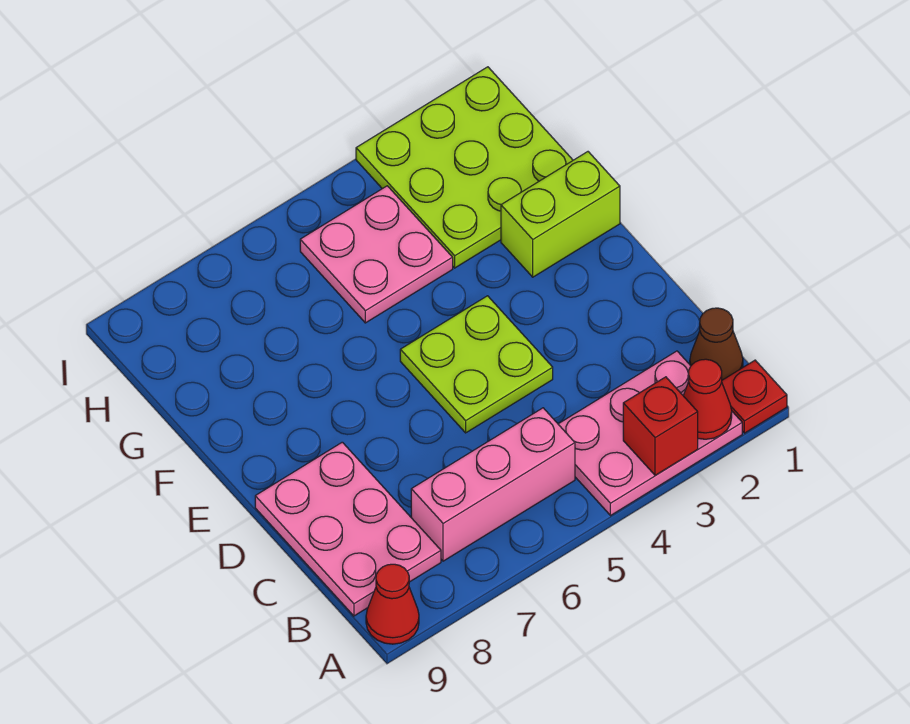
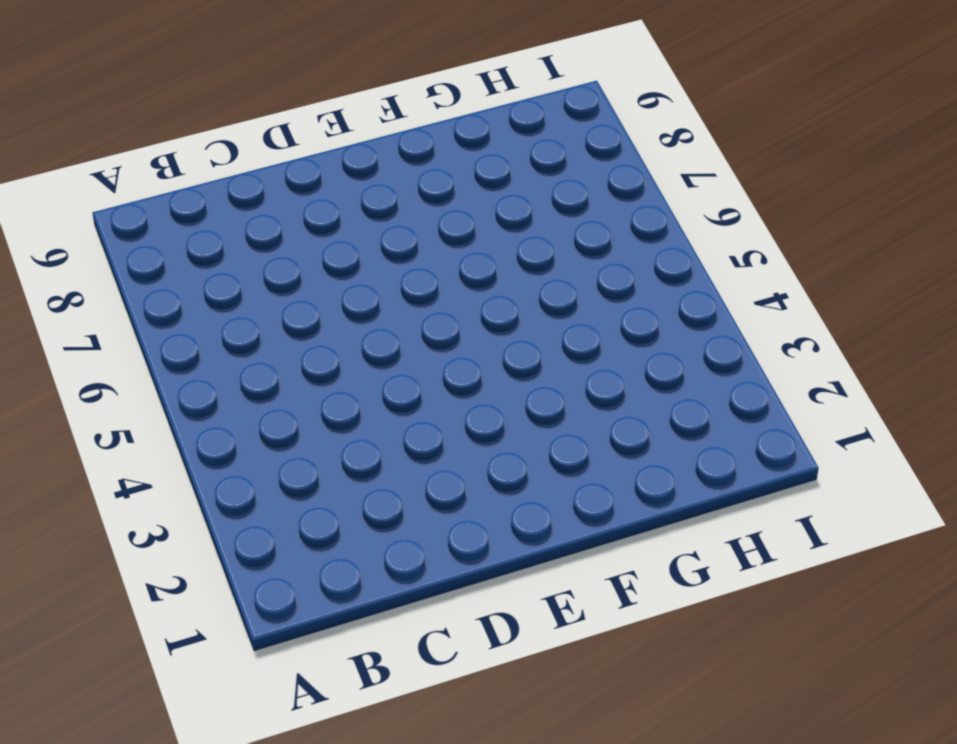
none -> red 1x1 plate [722,360,787,433]
none -> pink 2x3 plate [558,351,742,516]
none -> red 1x1 cone [366,564,419,644]

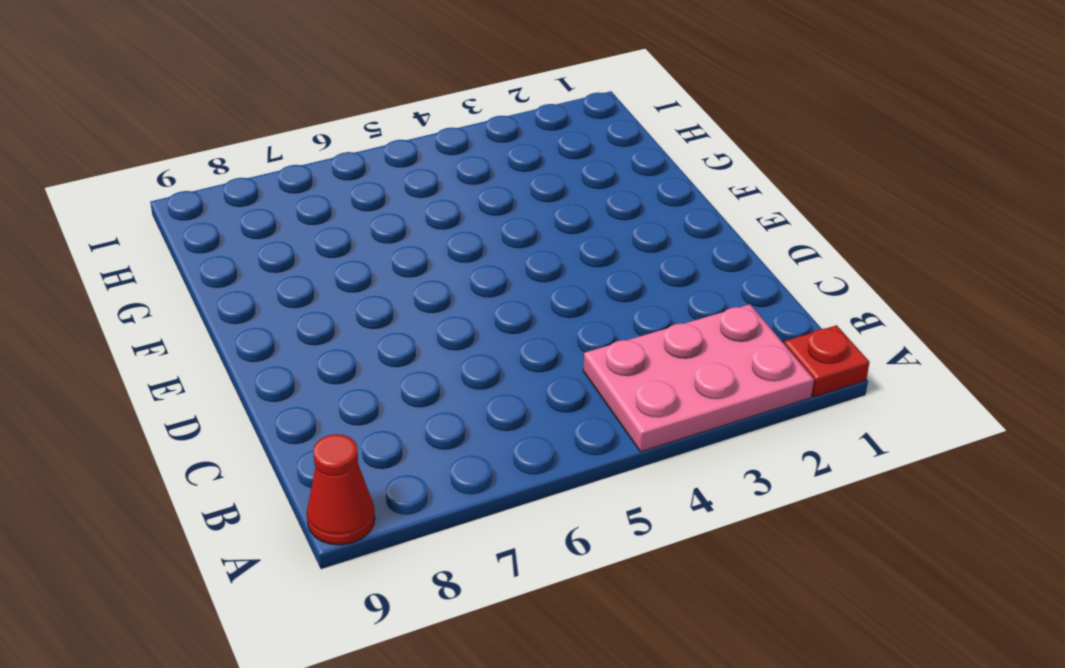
none -> brown 1x1 cone [690,308,743,380]
none -> pink 1x3 brick [411,408,575,561]
none -> pink 2x3 plate [255,442,441,616]

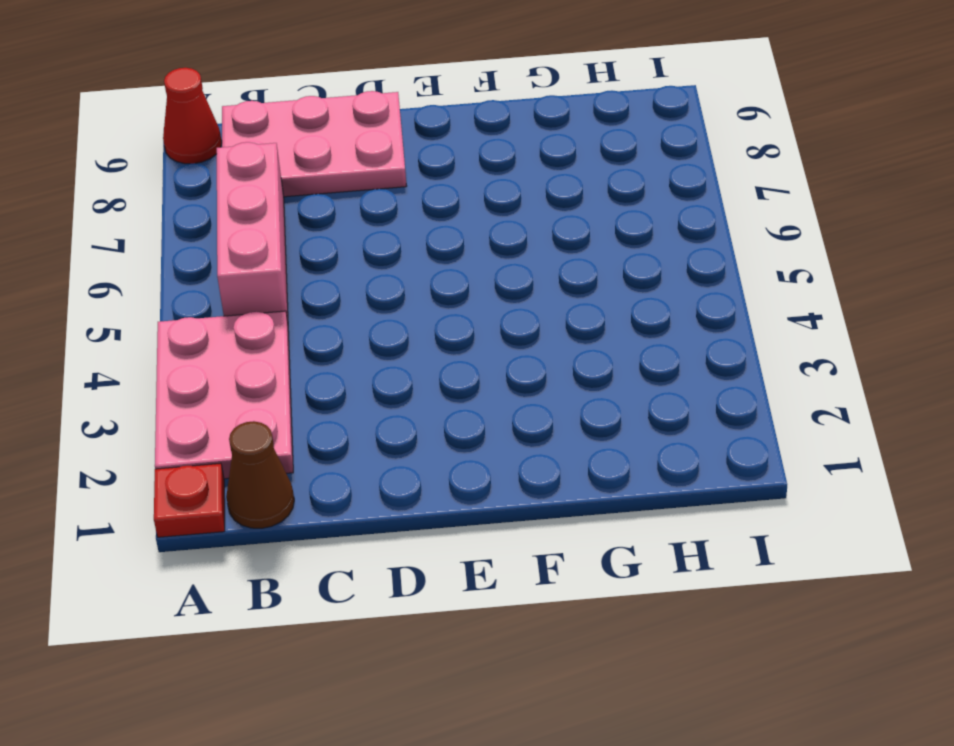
none -> lime 2x2 plate [400,296,553,433]
none -> lime 1x2 brick [501,152,620,277]
none -> lime 3x3 plate [356,67,573,268]

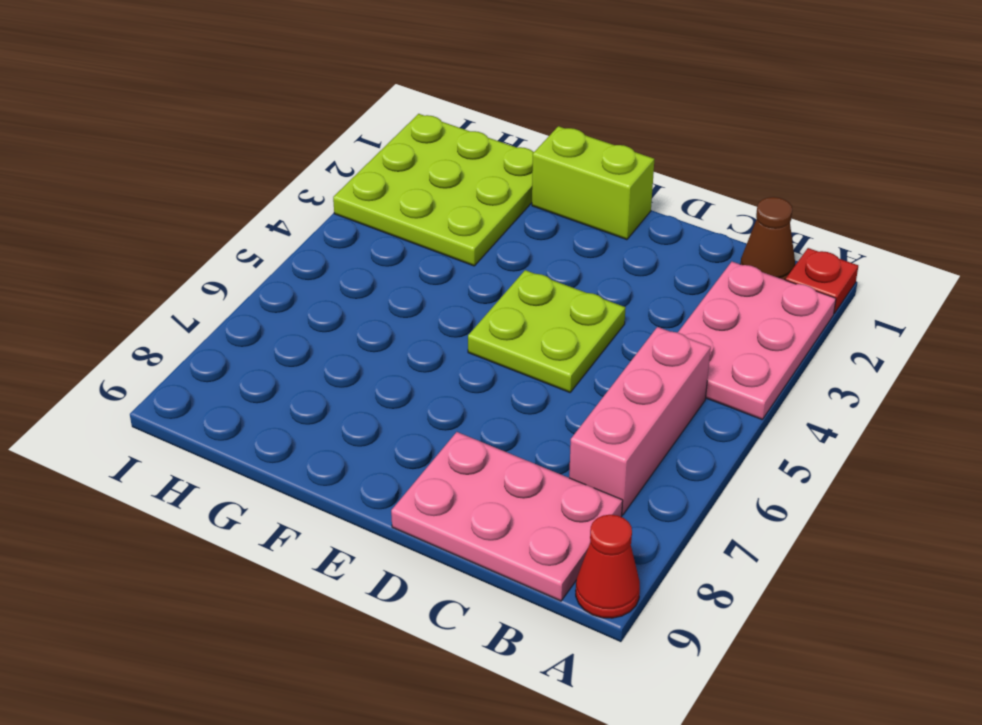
lime 1x2 brick [532,126,654,240] -> lime 1x2 brick turned to [501,152,620,277]
none -> pink 2x2 plate [300,186,453,323]
none -> red 1x1 cone [683,359,732,439]
none -> red 1x1 brick [623,377,698,475]

